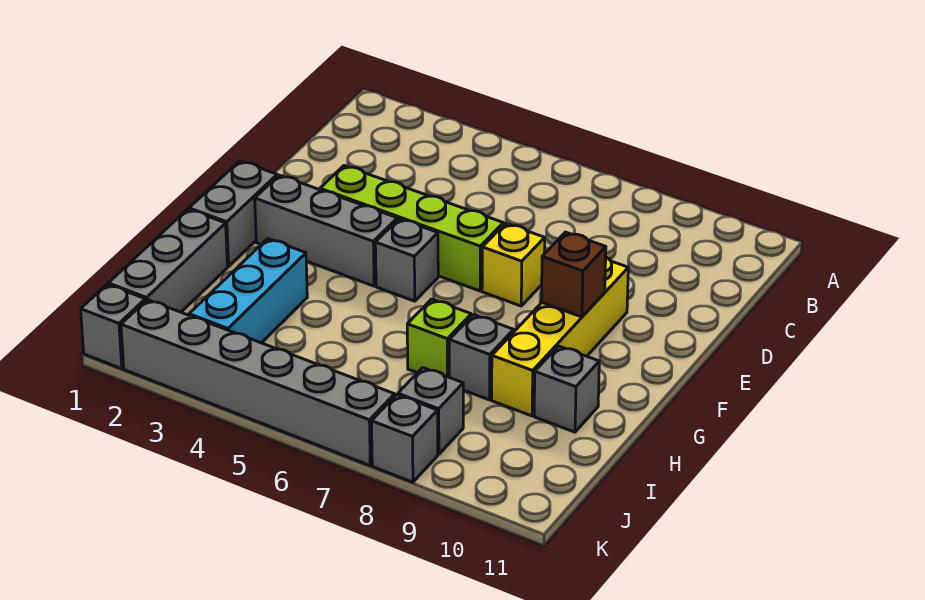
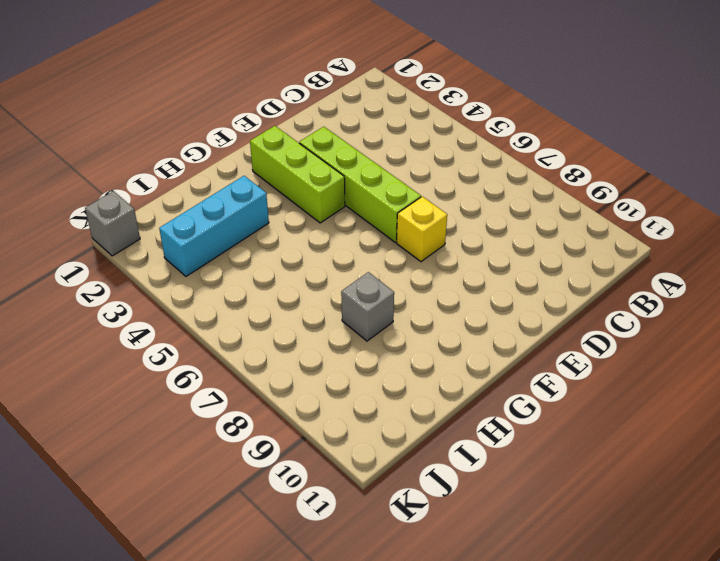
lime 1x3 brick [250,126,345,223] -> grey 1x3 brick [255,175,397,286]
none -> yellow 1x4 brick [492,258,628,416]
none -> grey 1x2 brick [189,161,277,266]
none -> grey 1x1 brick [375,219,438,301]

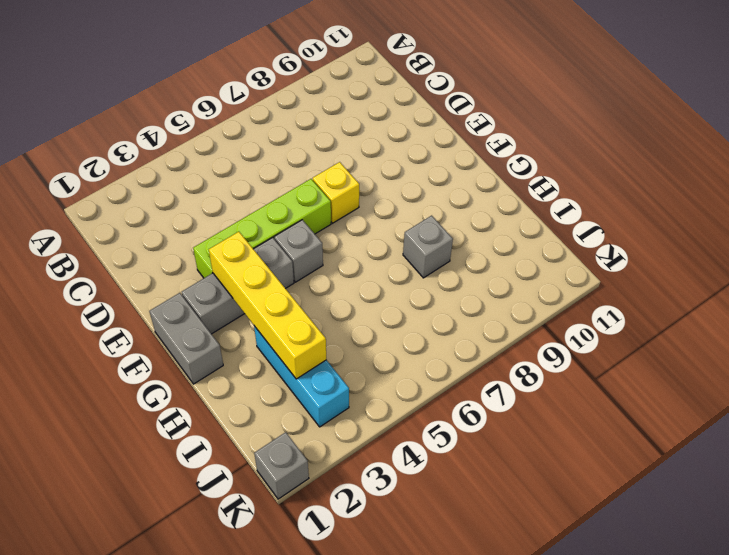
yellow 1x4 brick [209,232,326,379] -> yellow 1x4 brick moved to [492,258,628,416]
none -> grey 1x3 brick [108,209,227,312]
none -> lime 1x1 brick [407,299,471,377]
none -> grey 1x1 brick [534,346,599,432]

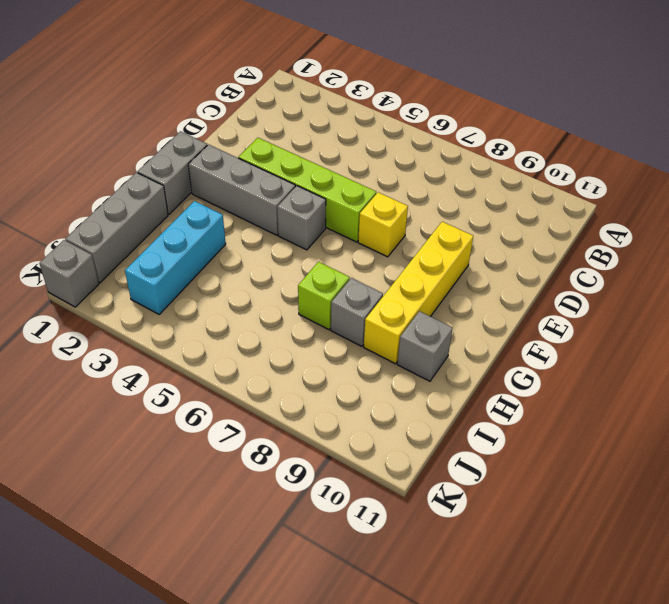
none -> grey 1x1 brick [398,368,463,454]
none -> grey 1x6 brick [121,300,395,465]
none -> grey 1x1 brick [372,395,438,482]

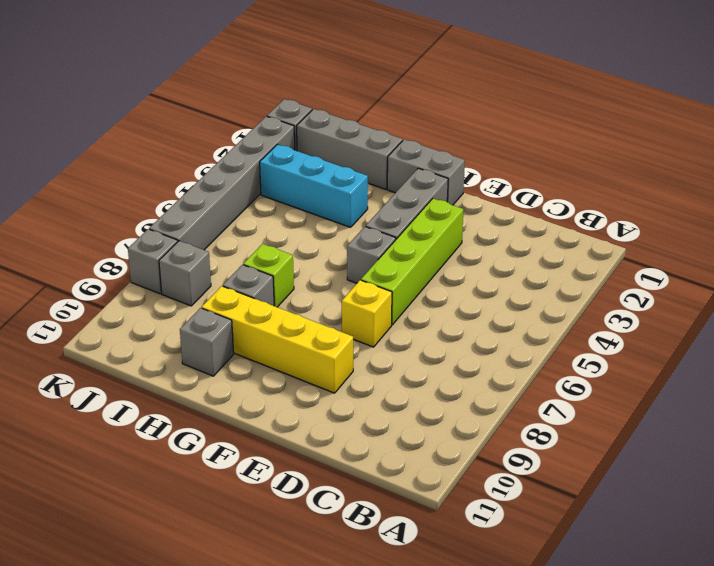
none -> brown 1x1 brick [541,232,606,317]

